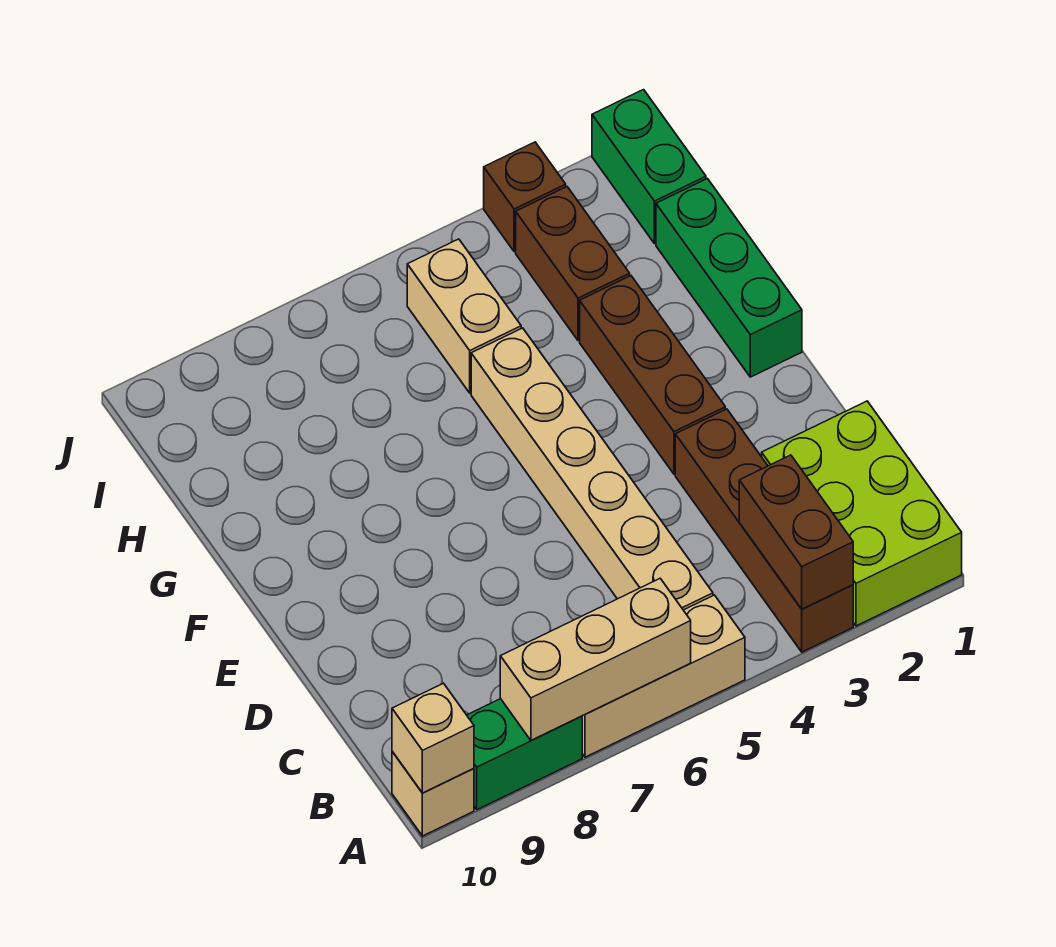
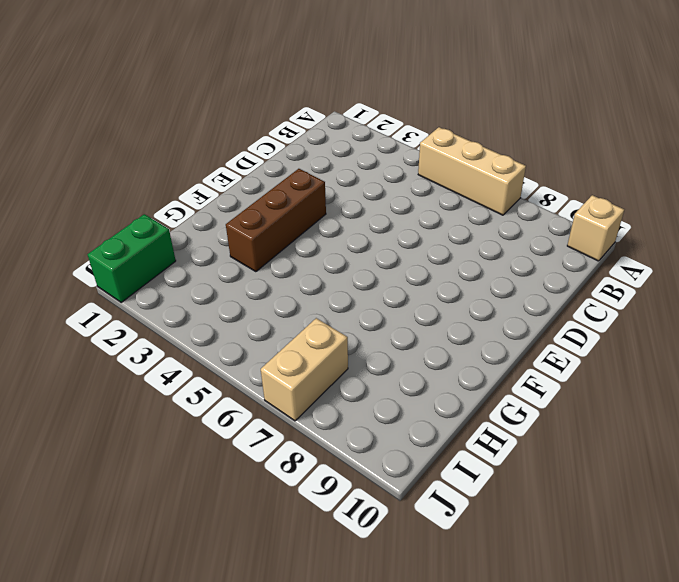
tan 1x2 brick [261,318,348,421] -> tan 1x2 brick moved to [407,239,521,393]
none -> lime 2x3 brick [762,401,962,626]
none -> brown 1x4 brick [675,409,853,652]
none -> green 1x2 brick [467,699,582,810]

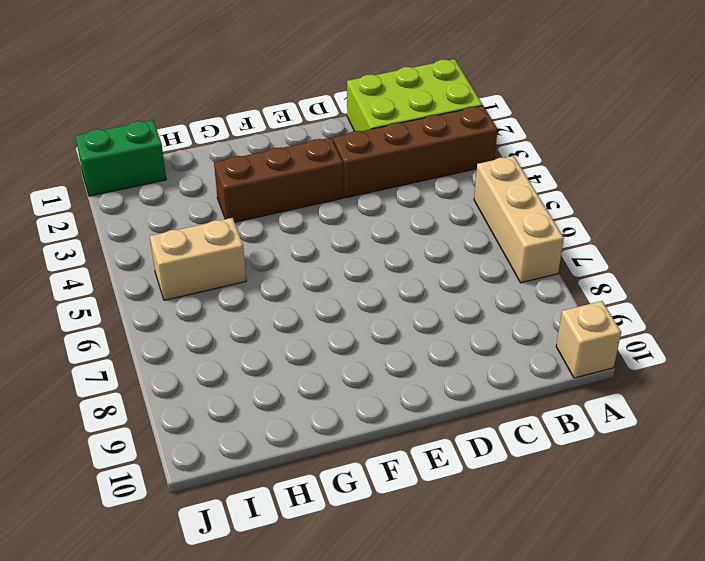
none -> green 1x2 brick [467,699,582,810]
none -> tan 1x6 brick [471,328,713,610]
none -> green 1x3 brick [656,179,802,377]

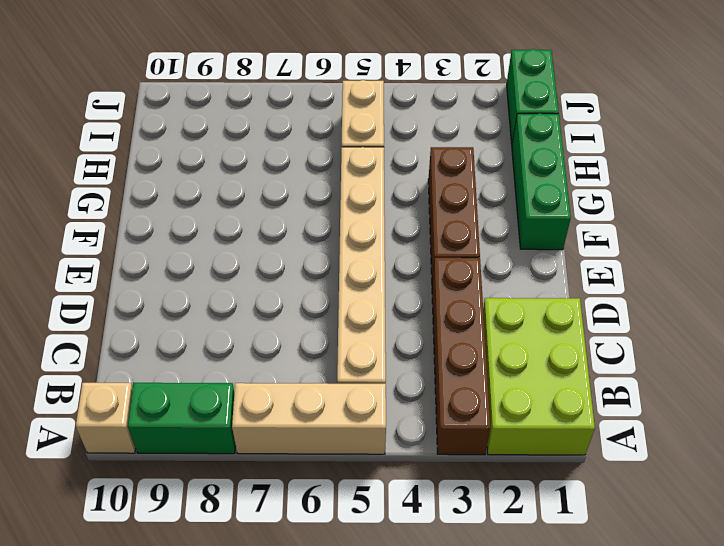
none -> brown 1x2 brick [516,187,630,341]
none -> brown 1x1 brick [484,142,566,252]
none -> brown 1x2 brick [739,455,853,609]

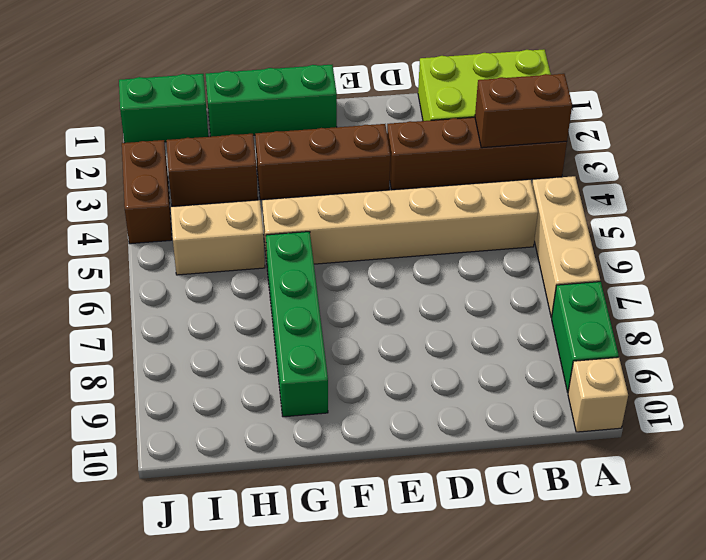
green 1x4 brick [266,232,328,417] -> none
brown 1x2 brick [122,140,172,244] -> brown 1x1 brick [484,142,566,252]
none -> tan 1x3 brick [500,579,691,741]
none -> tan 1x1 brick [392,683,474,793]

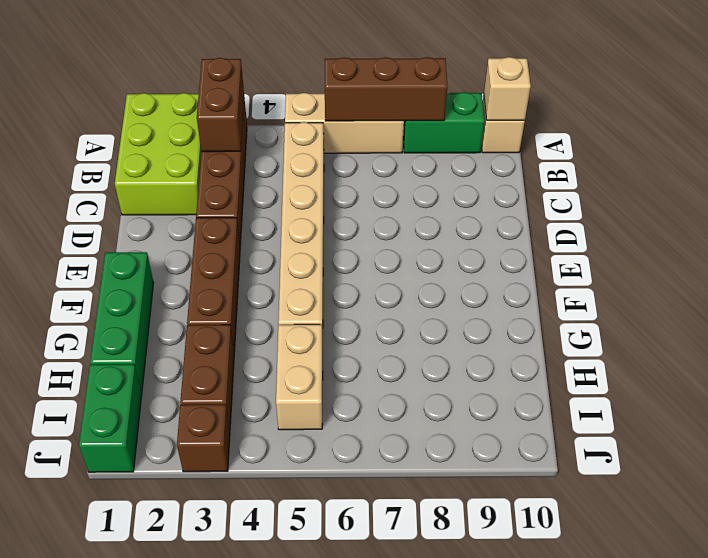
brown 1x3 brick [325,57,448,121] -> tan 1x3 brick [500,579,691,741]

